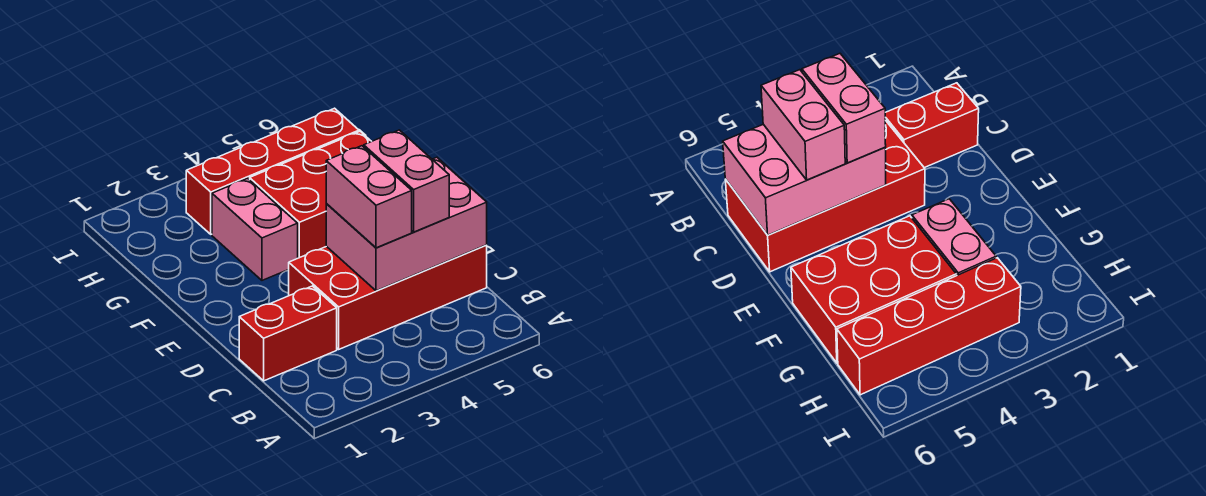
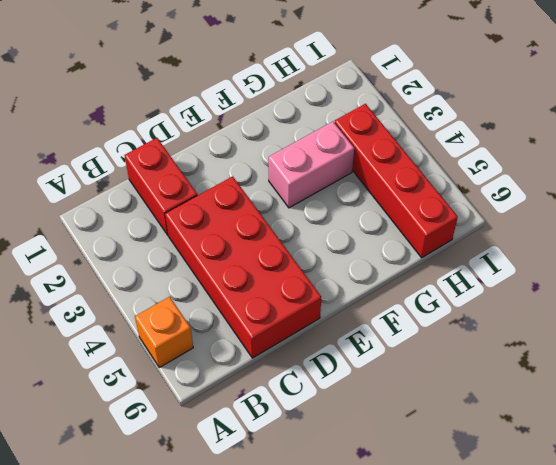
orange 1x1 brick [135,297,193,367] -> none
none -> red 2x3 brick [250,132,371,258]
none -> pink 2x3 brick [326,157,487,291]

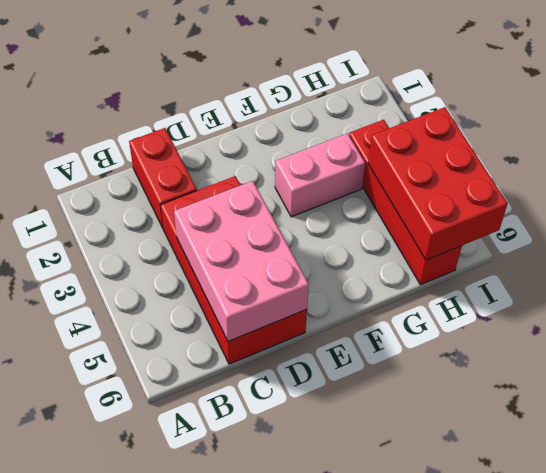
red 2x3 brick [368,107,508,260] -> red 2x3 brick moved to [250,132,371,258]
none -> pink 1x2 brick [326,146,412,248]
none -> pink 1x2 brick [364,130,449,232]

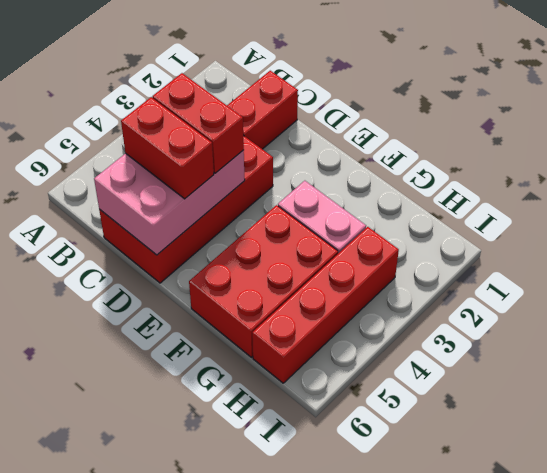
red 1x2 brick [153,73,244,173] -> pink 1x2 brick [326,146,412,248]
red 1x2 brick [121,97,214,199] -> pink 1x2 brick [364,130,449,232]

